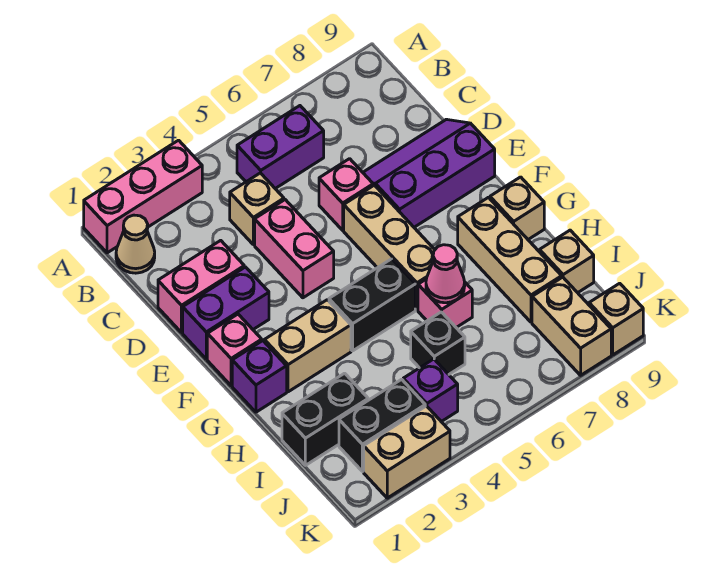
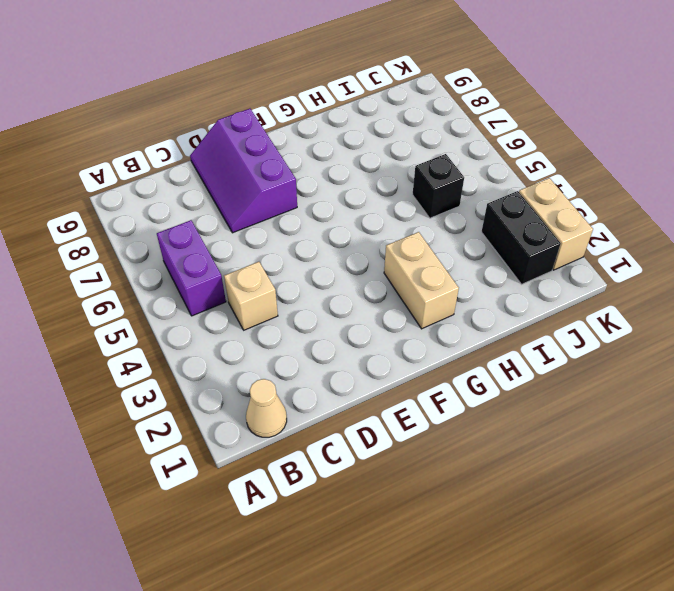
none -> pink 1x3 brick [84,140,202,253]
none -> pink 1x2 brick [158,240,244,333]
none -> pink 1x2 brick [255,200,334,298]

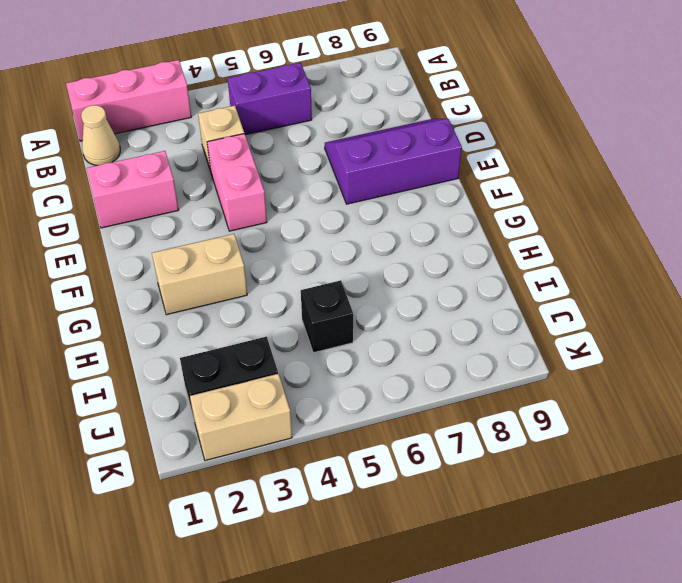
none -> pink 1x1 brick [319,159,373,230]
none -> purple 1x2 brick [183,267,269,359]
none -> tan 1x3 brick [344,185,435,310]

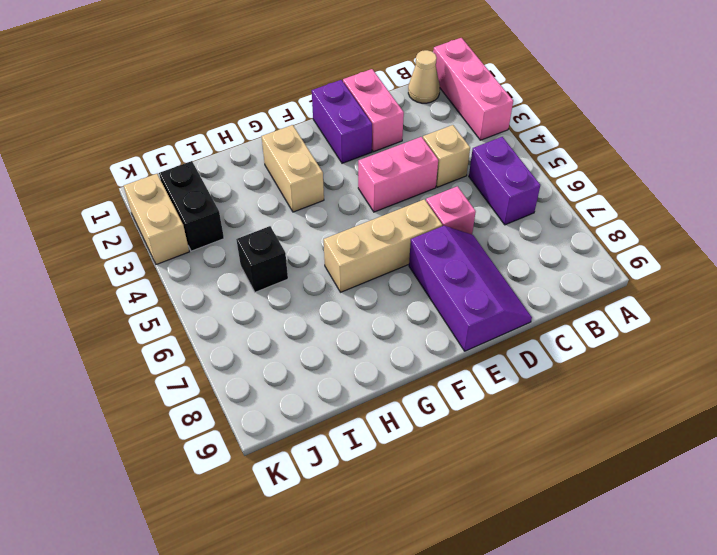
none -> pink 1x1 brick [207,314,262,386]
none -> purple 1x1 brick [232,341,287,412]
none -> black 1x2 brick [329,259,415,351]

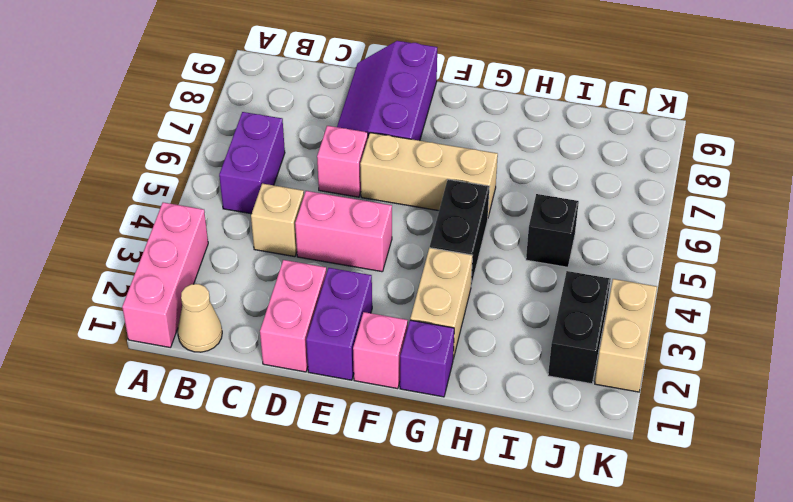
none -> tan 1x3 brick [458,197,562,322]
none -> tan 1x1 brick [490,177,544,239]
none -> pink 1x1 brick [418,280,472,327]

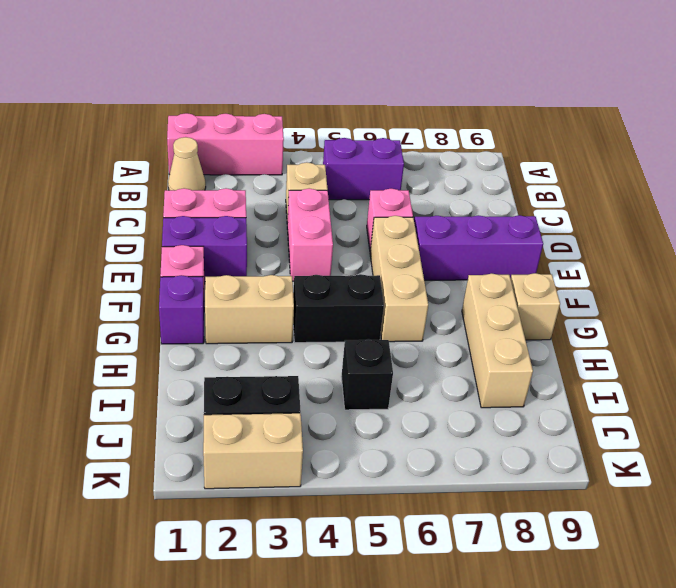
none -> pink 1x1 brick [418,280,472,327]
none -> black 1x2 brick [282,373,368,465]
none -> tan 1x1 brick [540,230,594,293]

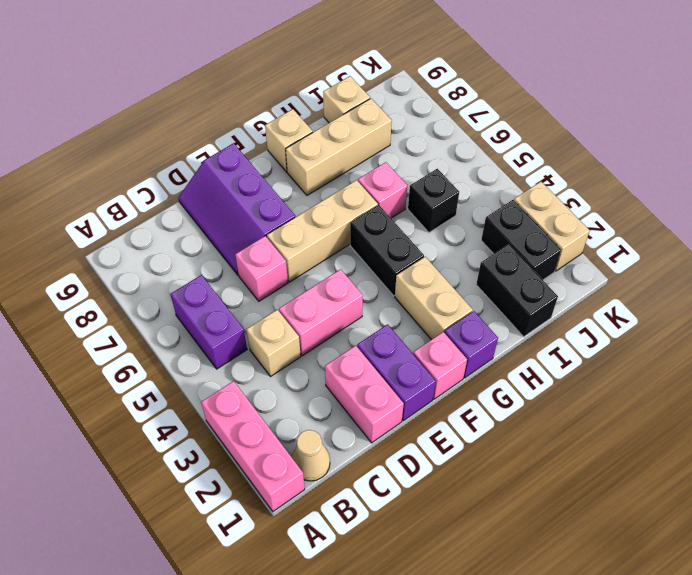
none -> purple 1x1 brick [403,359,458,422]
none -> tan 1x2 brick [532,277,611,375]
none -> tan 1x1 brick [589,283,643,355]

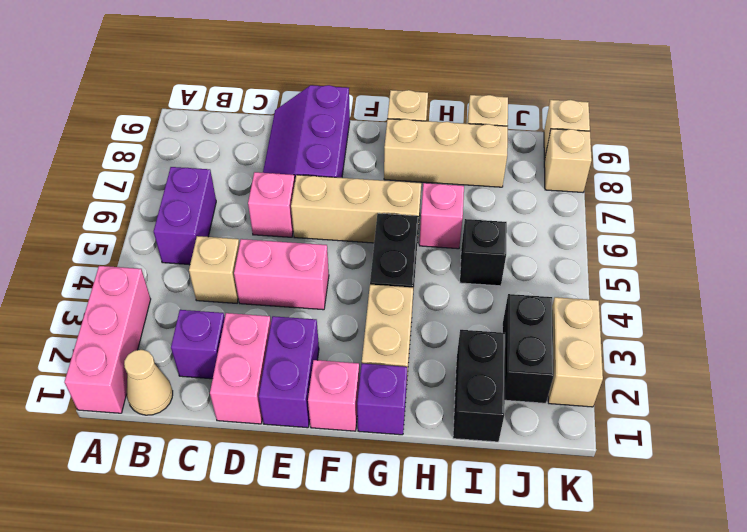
purple 1x1 brick [171,309,225,379] -> purple 1x1 brick moved to [403,359,458,422]
tan 1x1 brick [544,129,592,192] -> tan 1x2 brick [532,277,611,375]
none -> pink 1x1 cone [426,245,465,303]

